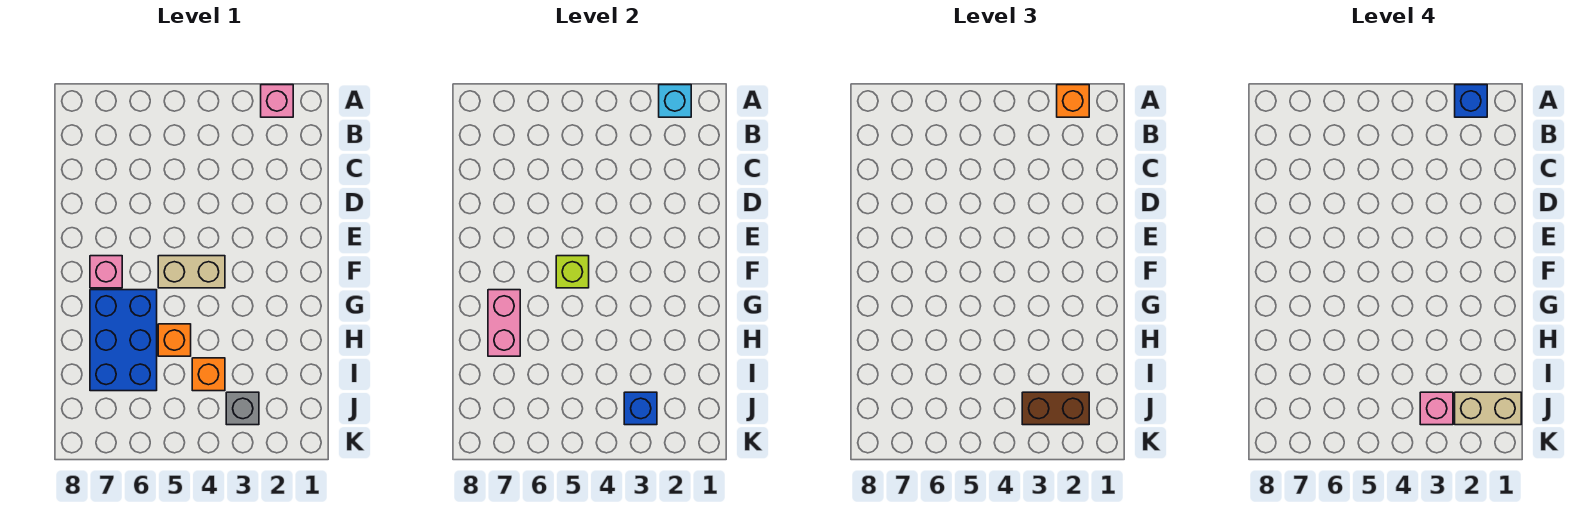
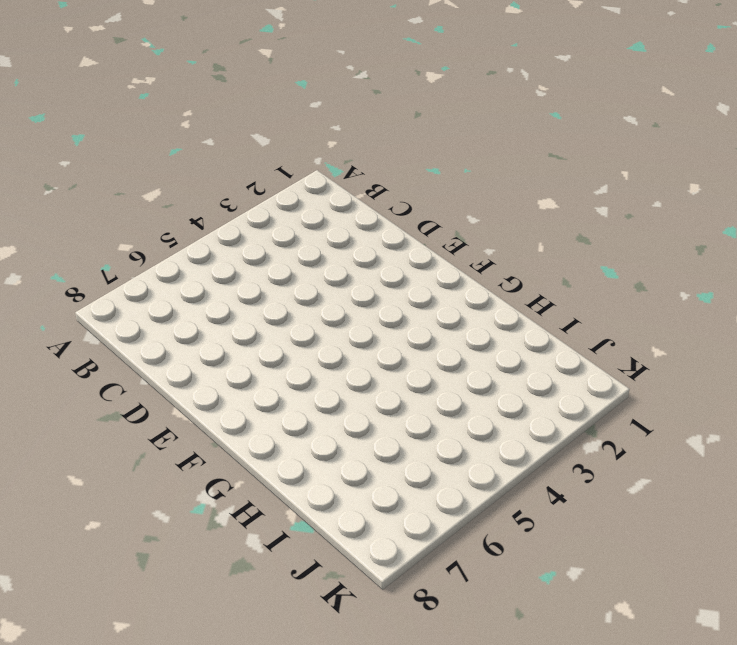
none -> pink 1x1 brick [261,85,293,117]
none -> tan 1x2 brick [158,256,225,288]
none -> pink 1x1 brick [90,256,122,288]

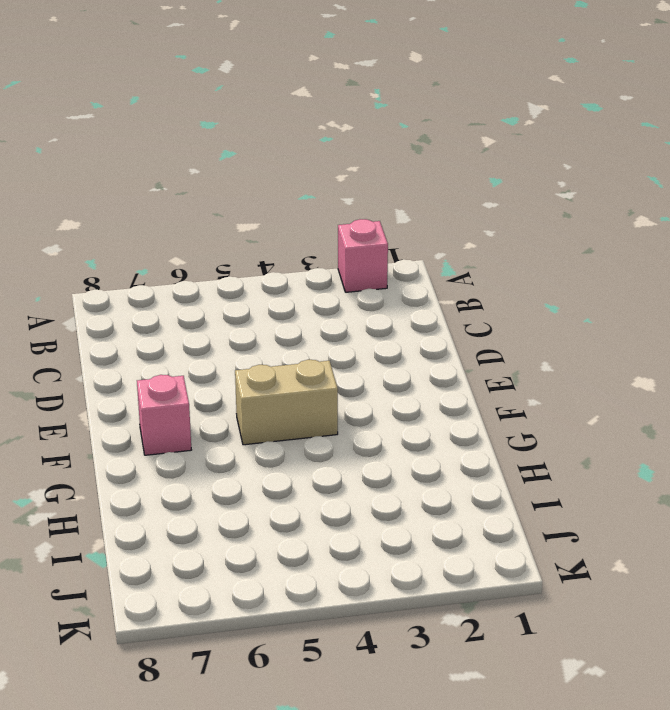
none -> blue 2x3 brick [90,290,157,391]
none -> orange 1x1 brick [158,324,191,356]
none -> orange 1x1 brick [192,358,225,391]

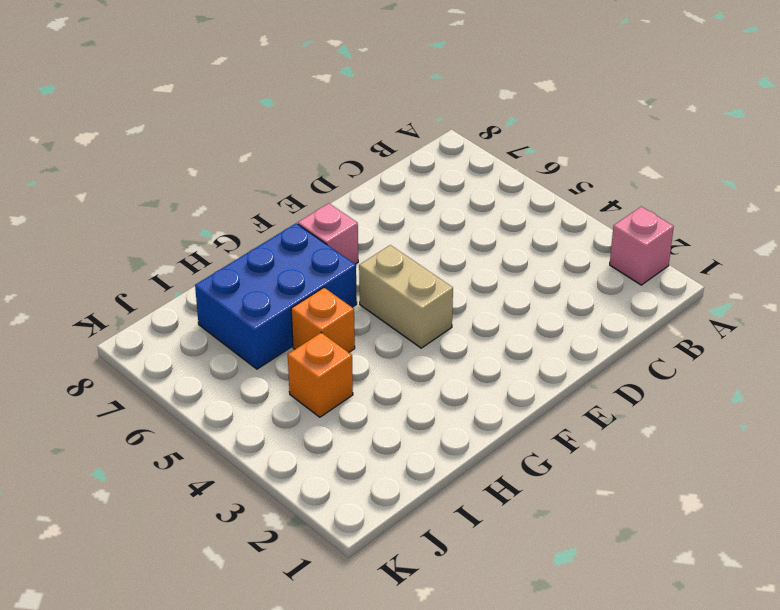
none -> grey 1x1 brick [226,392,259,425]
none -> cyan 1x1 brick [659,85,691,117]
none -> lime 1x1 brick [556,256,589,288]

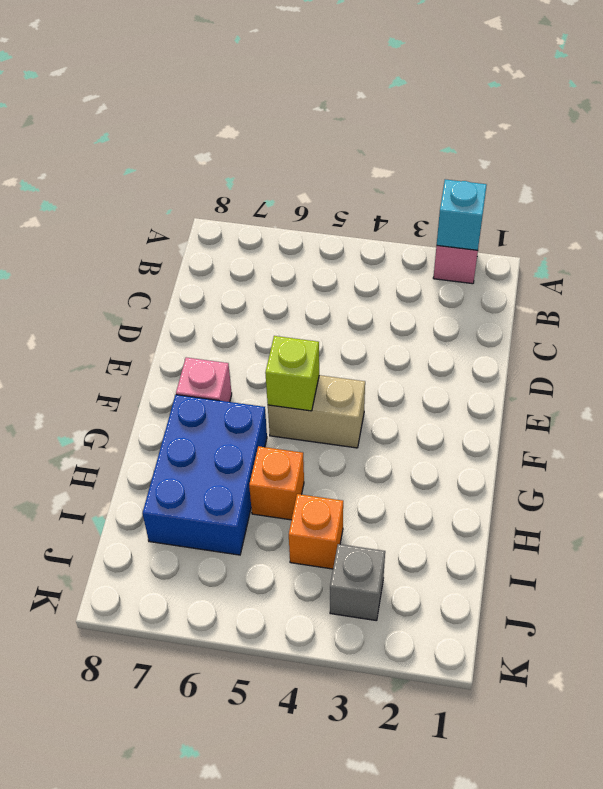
none -> pink 1x2 brick [488,290,520,356]
none -> blue 1x1 brick [624,392,657,425]
none -> orange 1x1 brick [1057,85,1089,117]

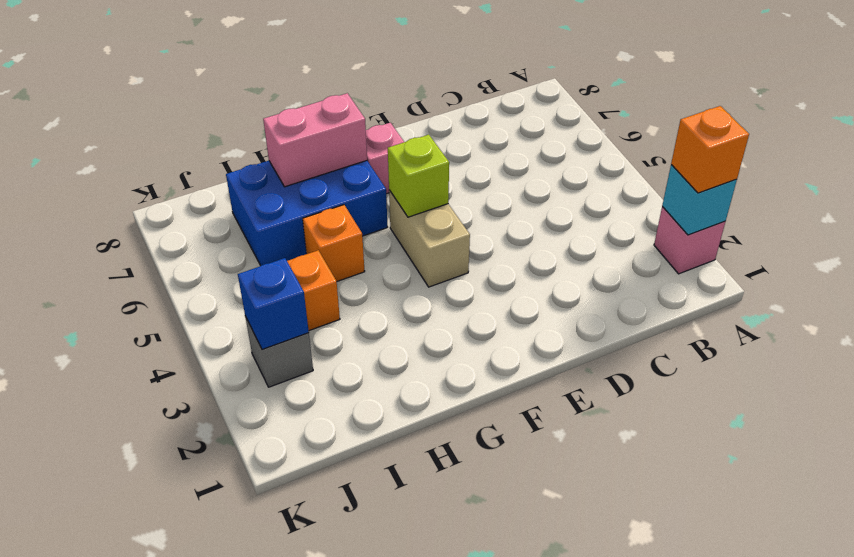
none -> brown 1x2 brick [1022,392,1089,425]
none -> blue 1x1 brick [1455,85,1487,117]
none -> tan 1x2 brick [1455,392,1521,425]

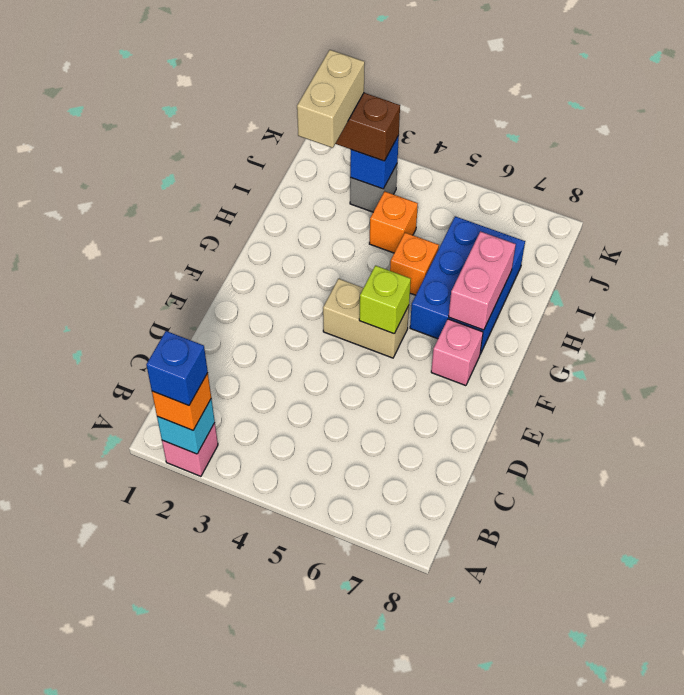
tan 1x2 brick [297,50,365,148] -> tan 1x2 brick turned to [1455,392,1521,425]
none -> pink 1x1 brick [1420,392,1453,425]

